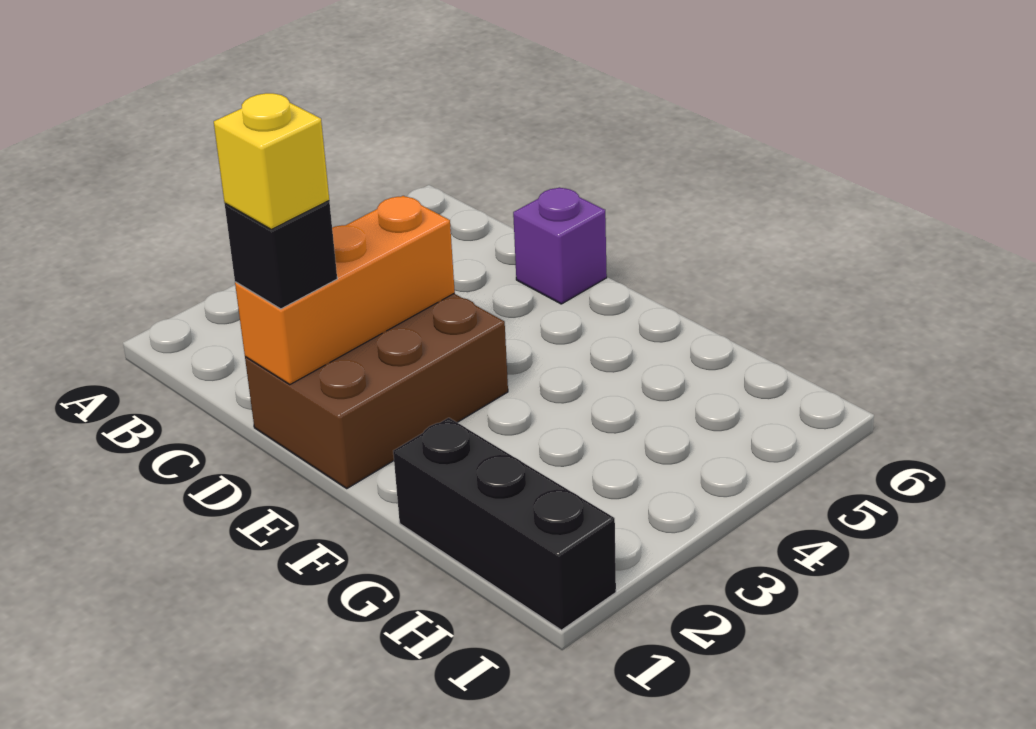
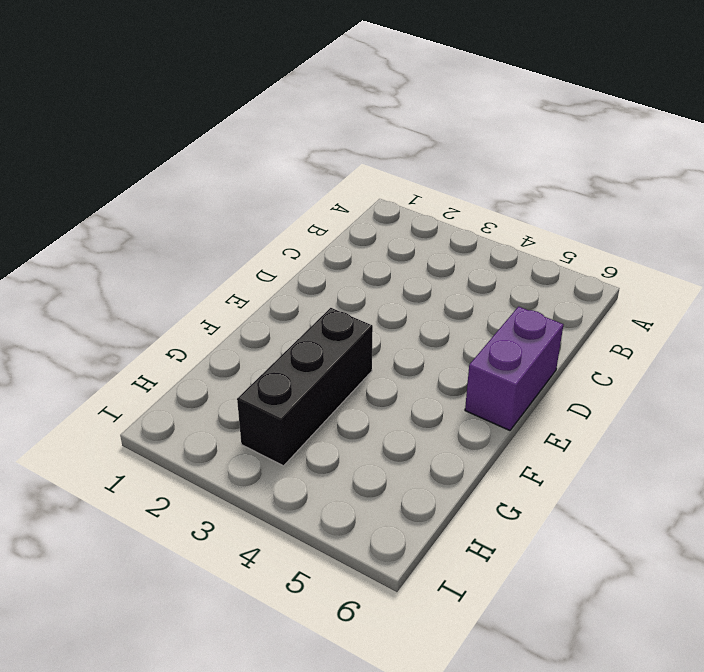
purple 1x2 brick [465,307,563,430] -> purple 1x1 brick [513,187,607,304]
black 1x3 brick [237,308,373,466] -> black 1x3 brick moved to [393,418,616,630]
none -> brown 2x3 brick [245,294,508,488]
none -> orange 1x3 brick [235,196,455,385]

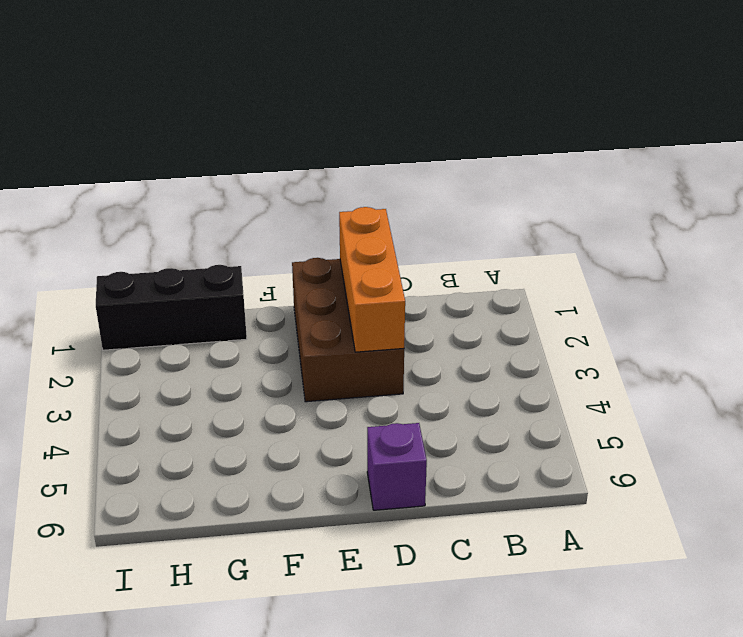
none -> black 1x1 brick [225,201,337,309]
none -> yellow 1x1 brick [214,93,329,229]

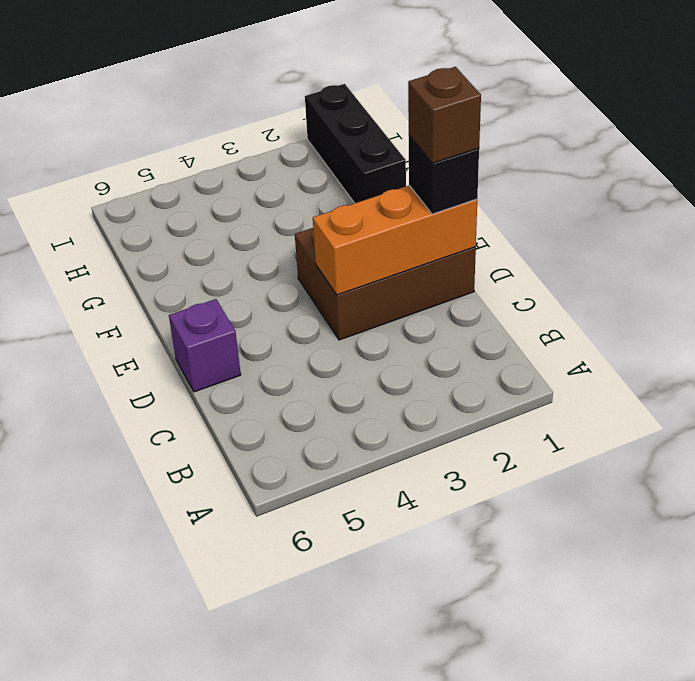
brown 1x1 brick [408,67,481,163] -> yellow 1x1 brick [214,93,329,229]

